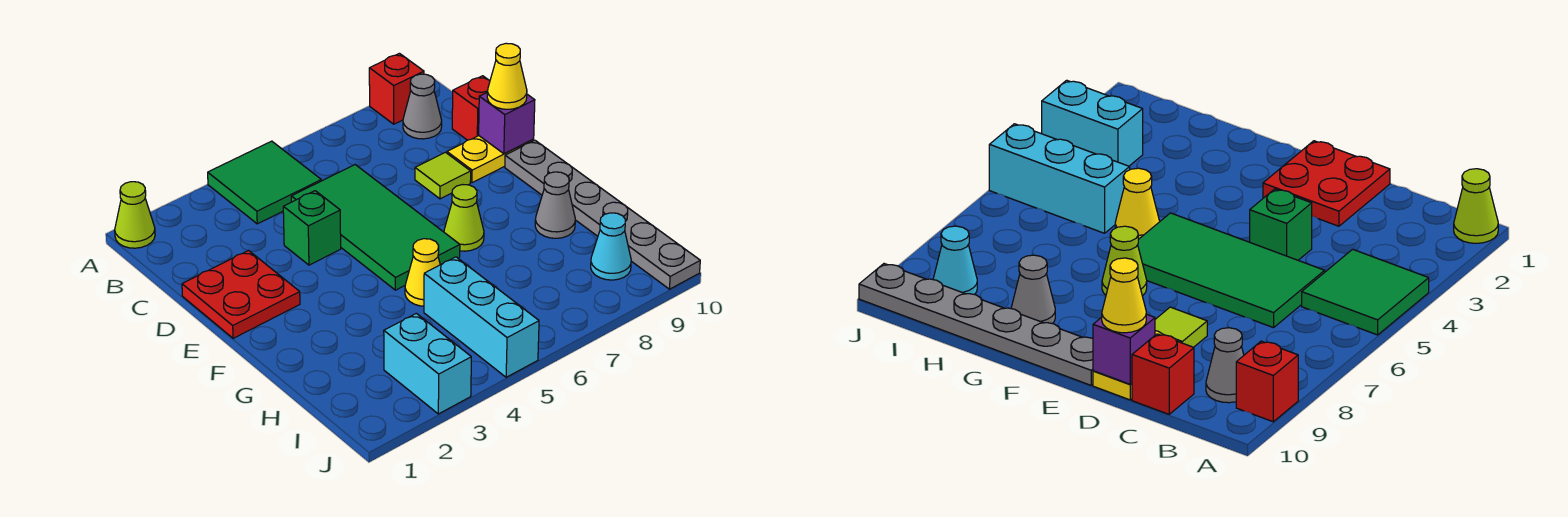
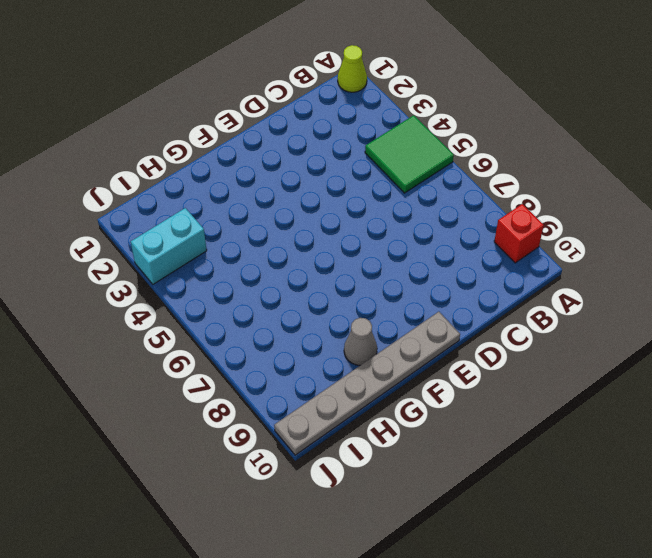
none -> grey 1x1 cone [403,74,442,139]
none -> green 2x4 tile [291,165,460,290]
none -> red 1x1 brick [452,76,490,140]

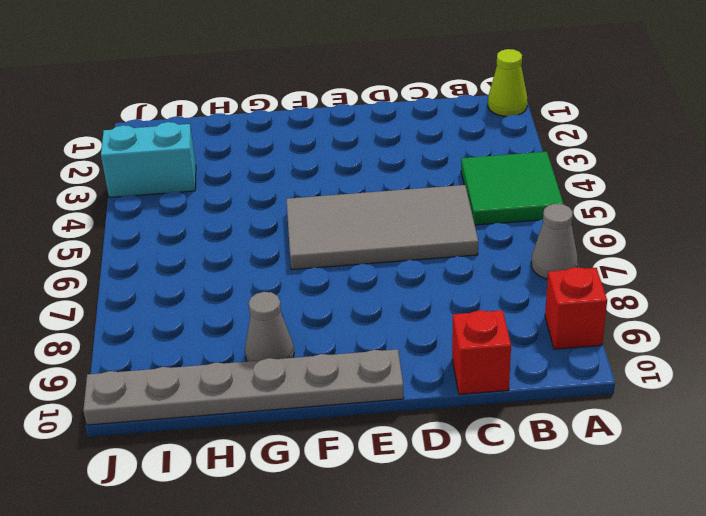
grey 1x1 cone [531,204,578,279] -> grey 1x1 cone moved to [403,74,442,139]
grey 2x4 tile [286,185,478,270] -> green 2x4 tile [291,165,460,290]
none -> red 2x2 plate [182,251,300,338]
none -> green 1x1 brick [283,191,341,265]
none -> lime 1x1 tile [415,152,471,199]

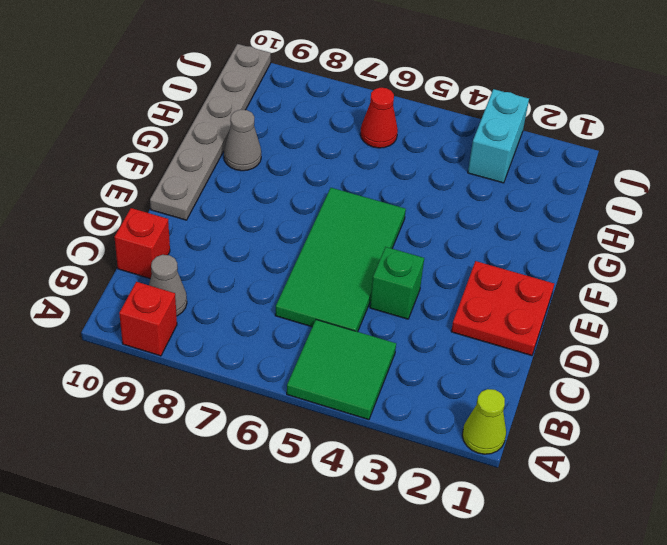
red 1x1 cone [360,88,398,148] -> none
none -> lime 1x1 tile [415,152,471,199]
none -> yellow 1x2 plate [447,136,534,183]
none -> lime 1x1 cone [444,185,484,251]

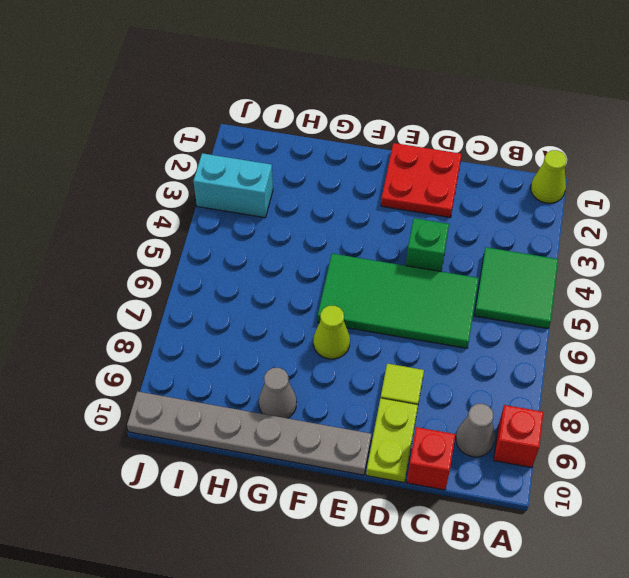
lime 1x2 plate [366,398,418,482] -> yellow 1x2 plate [447,136,534,183]
none -> yellow 1x1 cone [405,239,440,306]
none -> cyan 1x3 brick [424,257,539,377]
none -> cyan 1x1 cone [591,213,631,280]

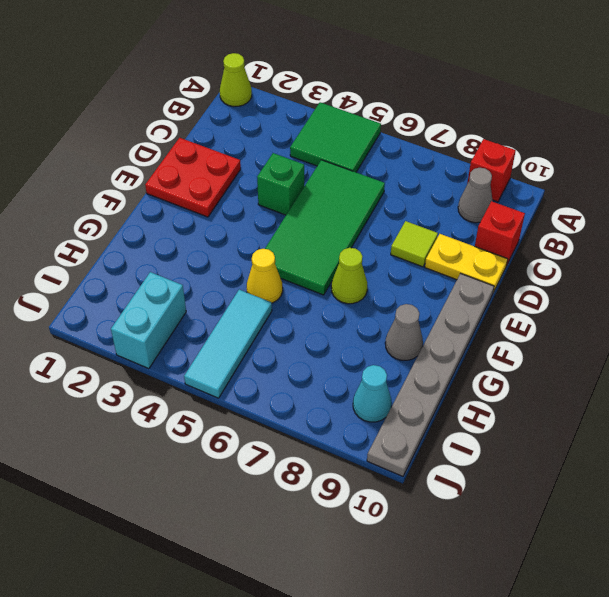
cyan 1x3 tile [184,290,272,398] -> cyan 1x3 brick [424,257,539,377]
none -> purple 1x1 brick [479,92,535,154]
none -> yellow 1x1 cone [487,43,527,109]

